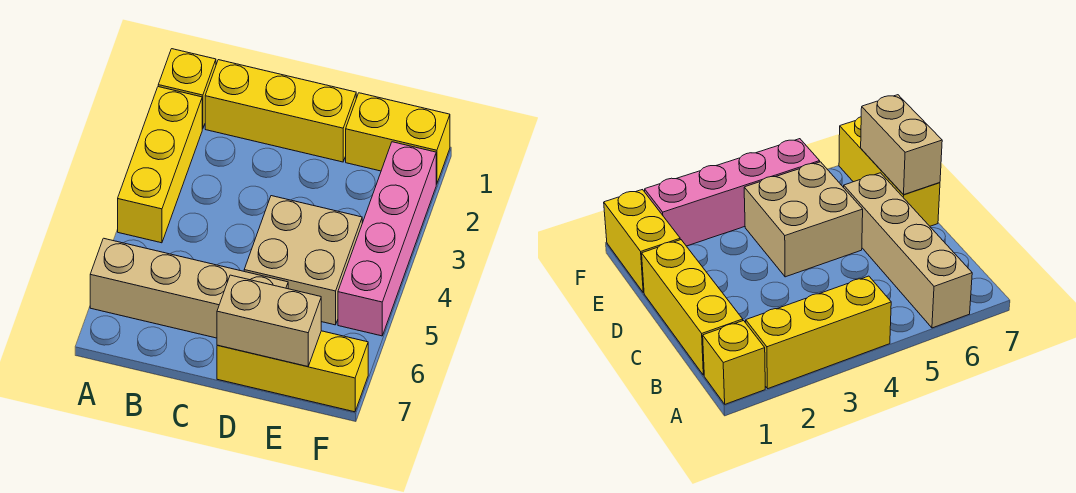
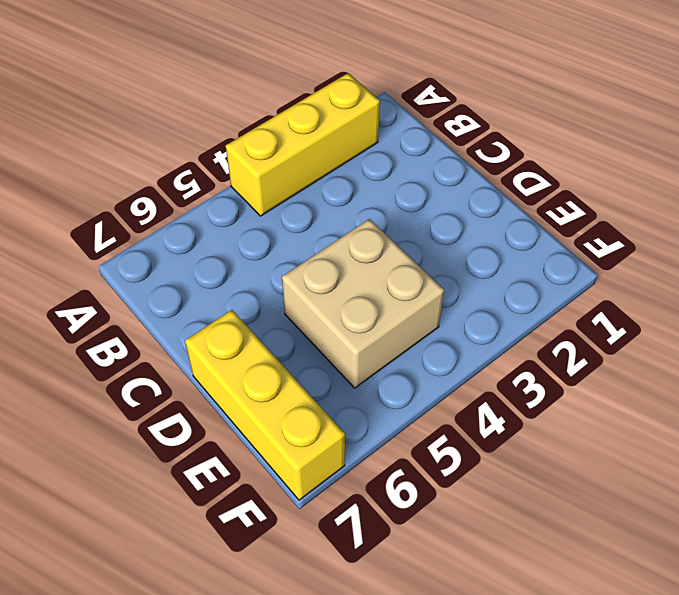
none -> yellow 1x1 brick [158,49,216,129]
none -> tan 1x4 brick [90,238,288,338]

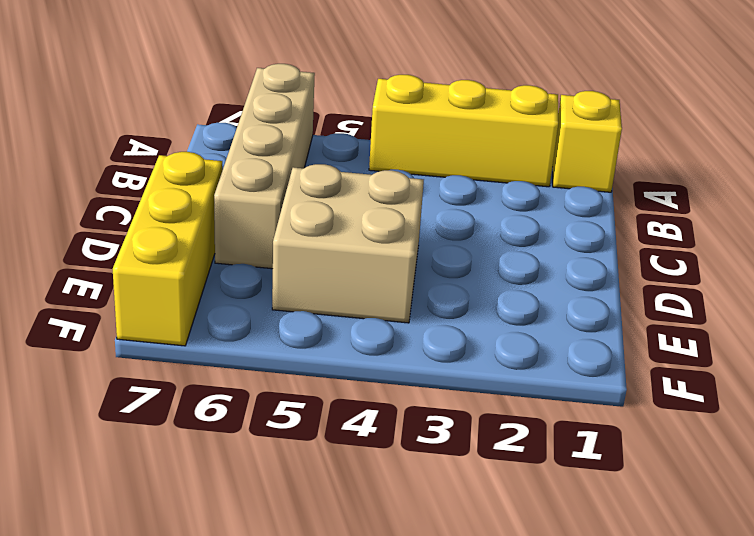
none -> yellow 1x3 brick [205,60,356,162]
none -> yellow 1x2 brick [346,93,450,184]

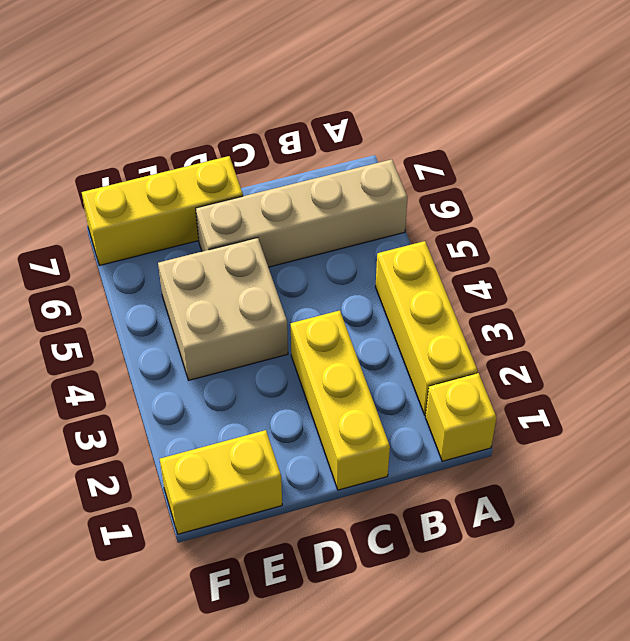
yellow 1x3 brick [291,310,390,490] -> yellow 1x3 brick turned to [205,60,356,162]
none -> pink 1x4 brick [338,142,436,336]
none -> tan 1x2 brick [217,275,321,367]

